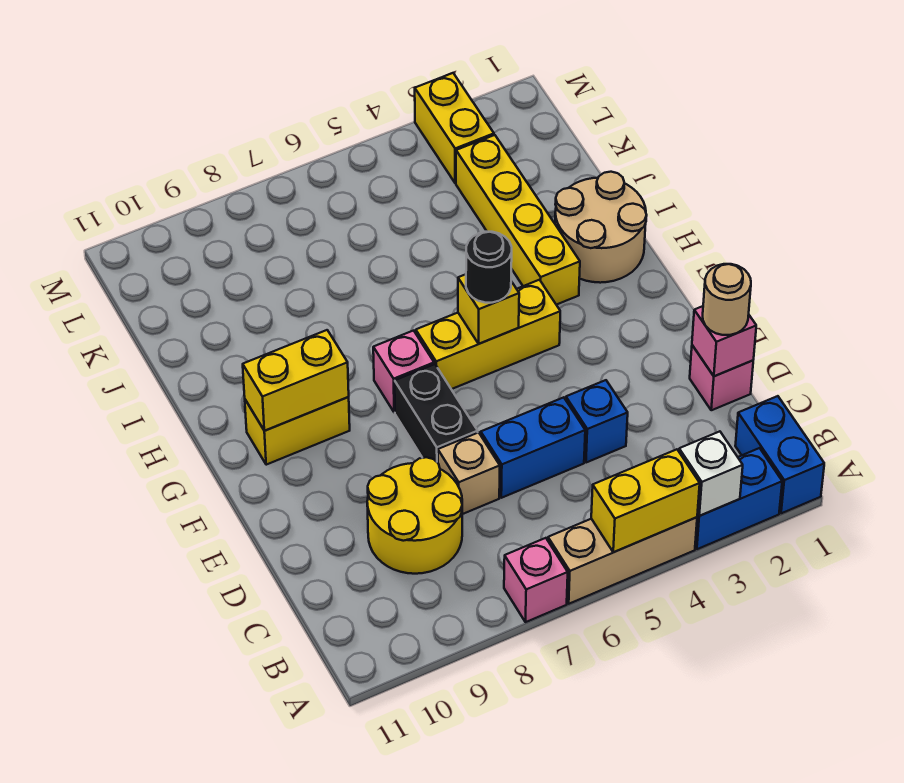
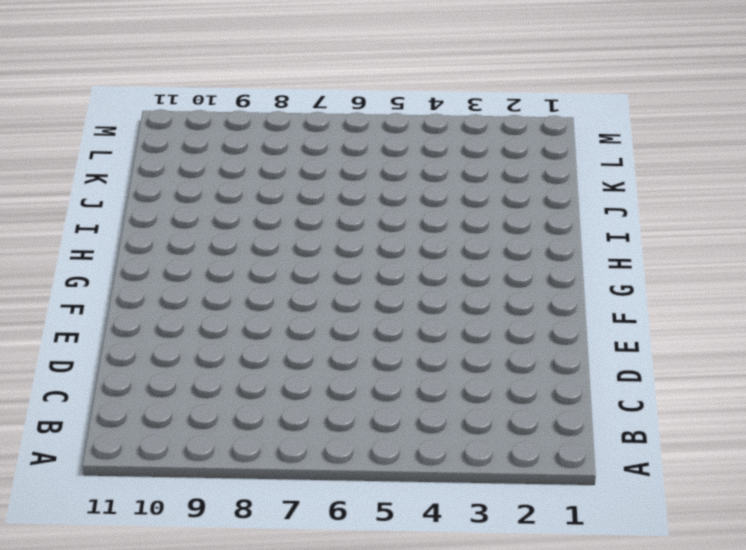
none -> blue 1x2 brick [735,396,824,513]
none -> blue 1x2 brick [695,448,782,549]
none -> tan 1x3 brick [548,517,697,604]

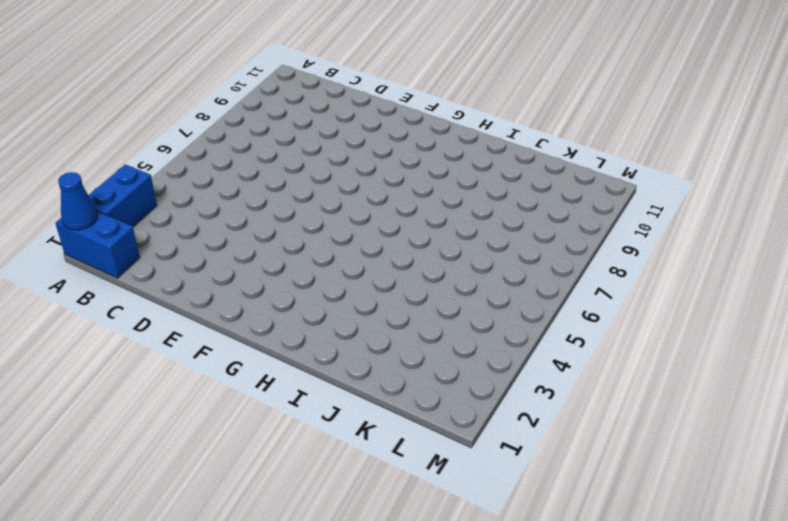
blue 1x1 cone [58,172,97,230] -> none
none -> tan 1x3 brick [548,517,697,604]
none -> pink 1x1 brick [504,538,568,622]
none -> yellow 2x2 round brick [367,457,462,574]

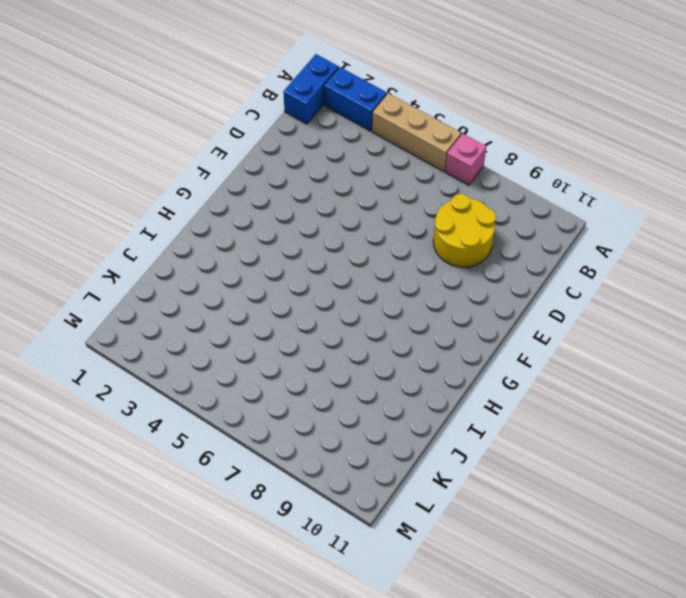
none -> pink 1x1 brick [690,345,753,410]
none -> blue 1x1 brick [566,380,628,463]
none -> blue 1x2 brick [481,397,585,498]

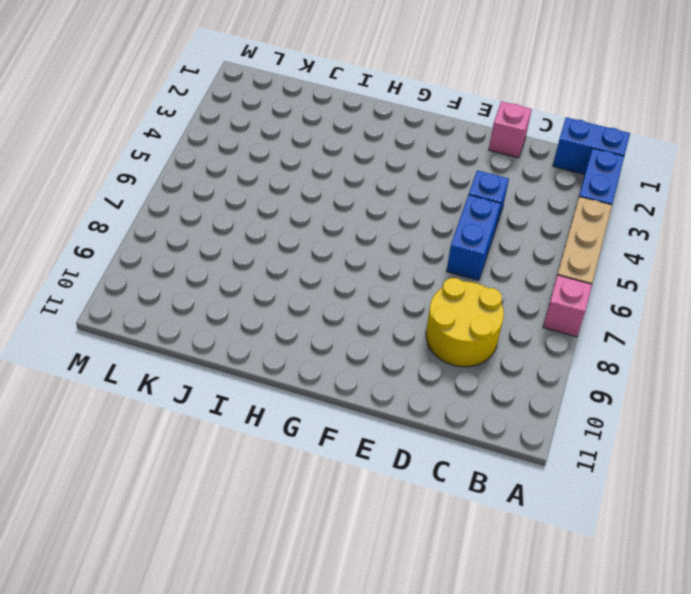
none -> tan 1x1 brick [438,432,500,514]
none -> black 1x2 brick [395,364,478,463]
none -> yellow 1x3 brick [416,280,560,389]

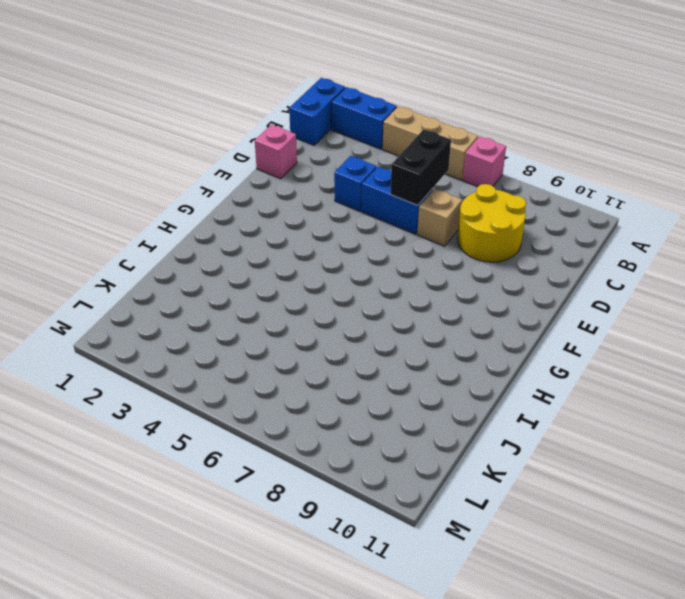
black 1x2 brick [390,129,451,205] -> black 1x2 brick moved to [395,364,478,463]
none -> yellow 1x3 brick [416,280,560,389]
none -> pink 1x1 brick [373,331,434,412]
none -> yellow 1x2 brick [245,397,350,465]

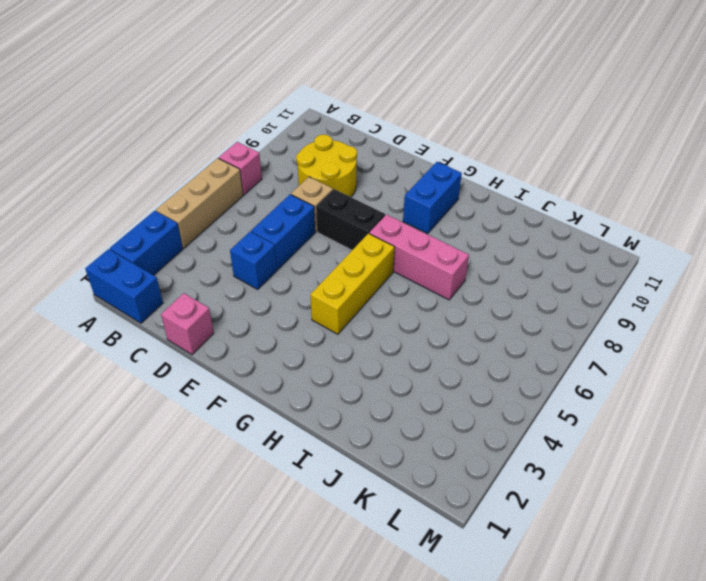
pink 1x3 brick [369,215,469,300] -> pink 1x1 brick [373,331,434,412]
blue 1x2 brick [403,162,462,234] -> yellow 1x2 brick [245,397,350,465]
none -> tan 2x2 round brick [555,172,647,283]
none -> yellow 1x4 brick [456,135,580,305]
none -> yellow 1x2 brick [415,73,494,183]

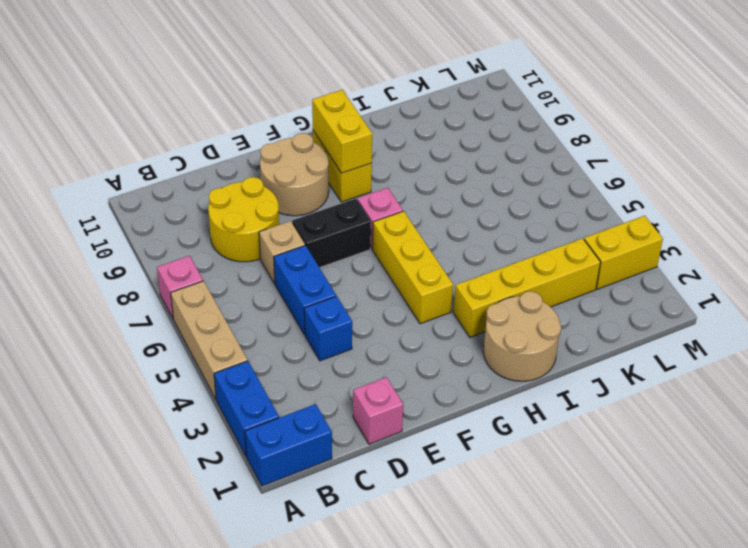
tan 2x2 round brick [260,133,329,216] -> none
none -> white 1x1 brick [679,431,743,516]
none -> yellow 1x2 brick [591,449,700,552]
none -> pink 1x1 brick [692,306,756,376]

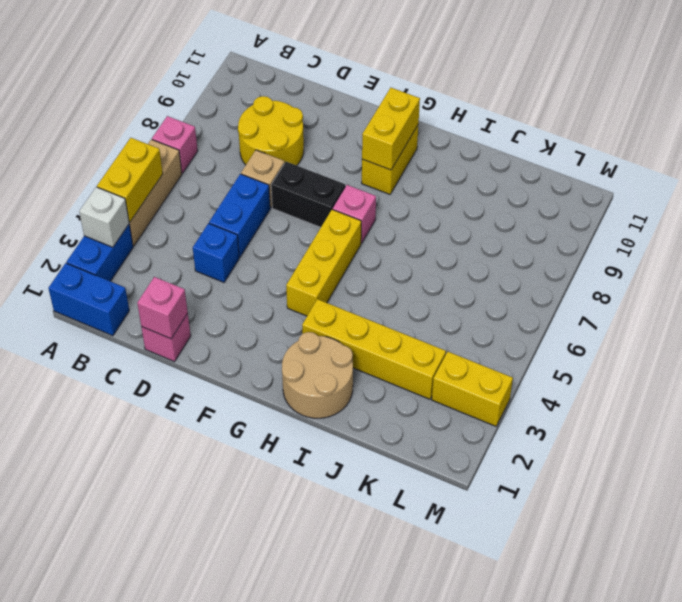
none -> yellow 1x1 brick [458,274,519,344]
none -> tan 1x1 round brick [703,264,751,335]
none -> black 1x1 round brick [466,232,512,303]

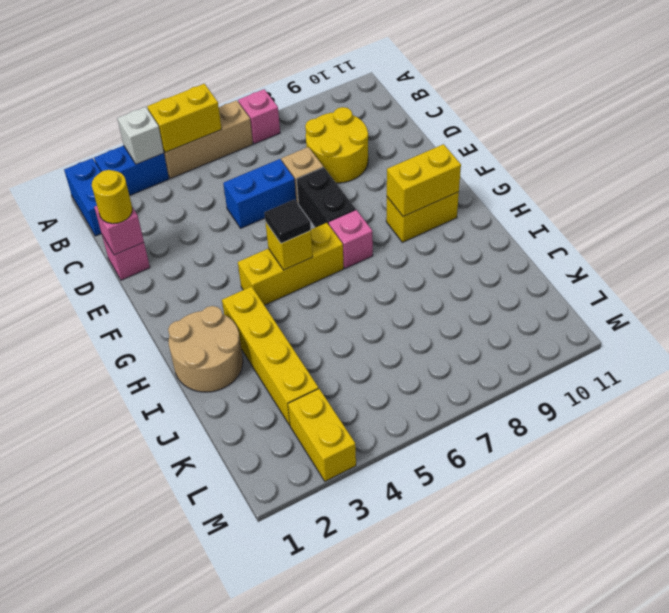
yellow 1x1 round brick [92,170,132,224] -> tan 1x1 round brick [703,264,751,335]
black 1x1 tile [264,200,311,243] -> black 1x1 round brick [466,232,512,303]
none -> blue 1x1 brick [566,380,628,463]

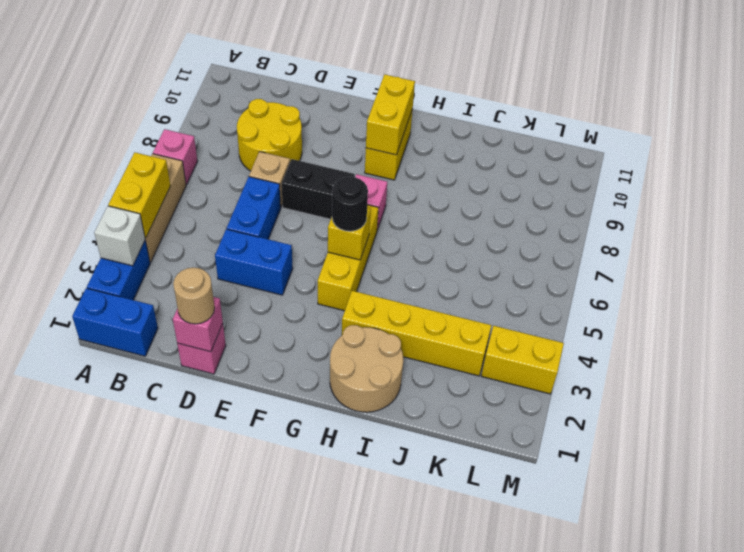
blue 1x2 brick [215,229,293,295] -> blue 1x1 brick [566,380,628,463]

